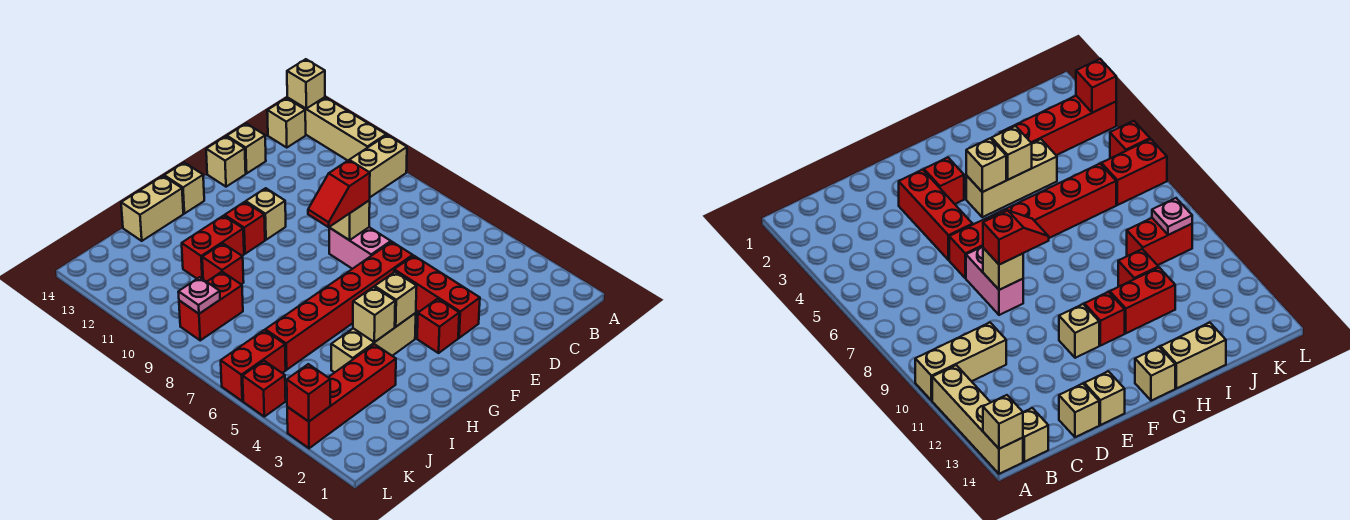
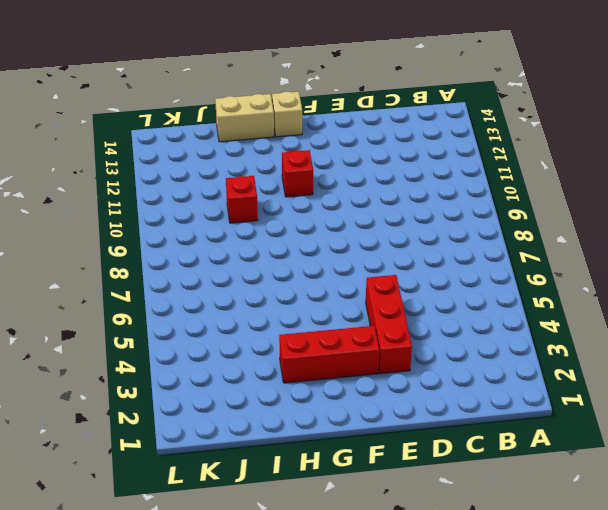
red 1x3 brick [279,326,379,383] -> red 1x1 brick [417,299,459,353]
none -> tan 1x3 brick [350,135,407,197]
none -> tan 1x4 brick [287,97,386,160]
none -> tan 1x1 brick [267,98,306,147]

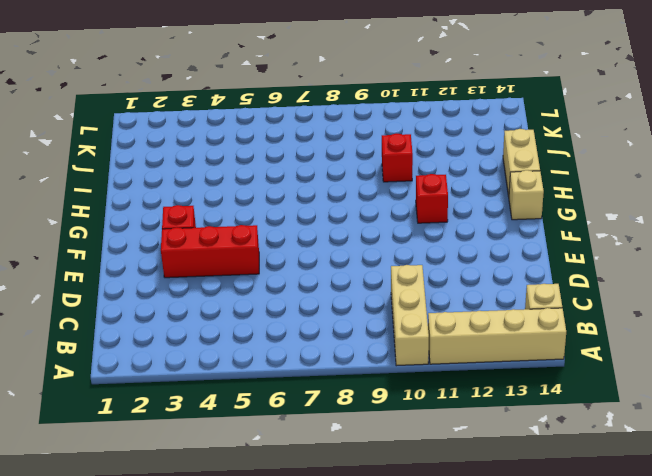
none -> tan 1x1 brick [227,124,266,173]
none -> red 1x6 brick [265,242,413,370]
none -> pink 1x2 brick [329,227,391,269]

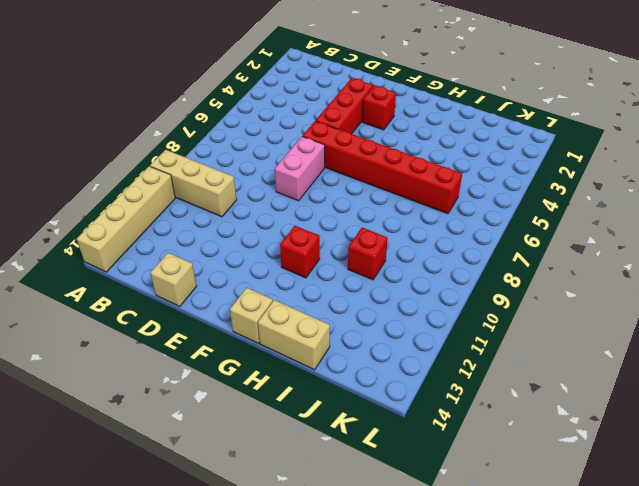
none -> tan 1x1 brick [267,98,306,147]
none -> tan 1x1 brick [206,136,246,187]
none -> tan 1x1 brick [246,188,286,240]

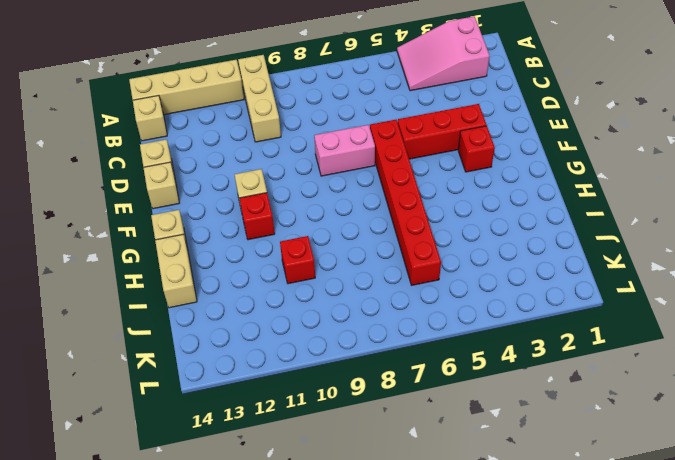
pink 2x3 slope [397,16,490,91] -> none
none -> tan 1x3 brick [331,313,416,373]
none -> red 1x2 brick [182,216,244,279]
none -> red 1x4 brick [287,344,396,448]

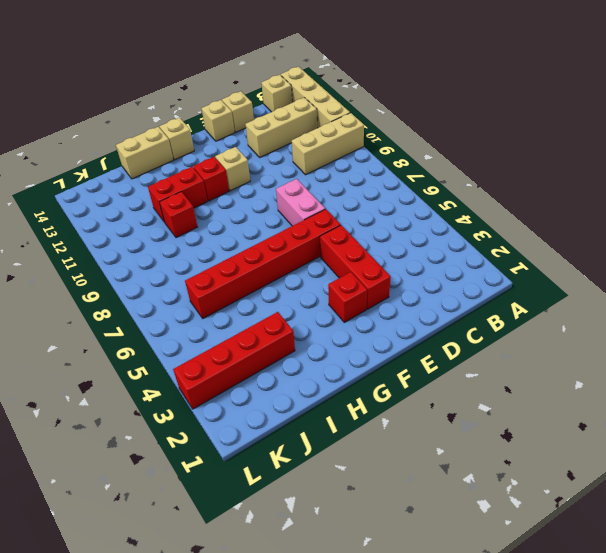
tan 1x3 brick [245,98,317,157] -> tan 1x3 brick moved to [331,313,416,373]
none -> red 1x2 brick [179,272,243,340]
none -> red 1x2 brick [221,330,286,401]
none -> red 1x1 brick [243,361,286,417]

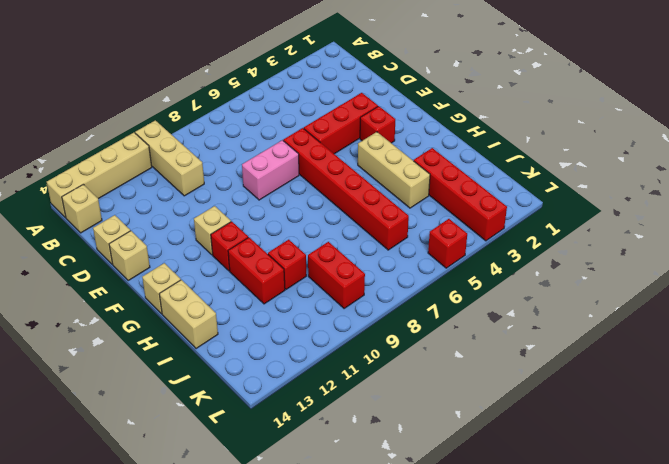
none -> red 1x2 brick [221,330,286,401]
none -> tan 1x1 brick [287,59,325,109]
none -> tan 1x1 brick [329,200,370,240]

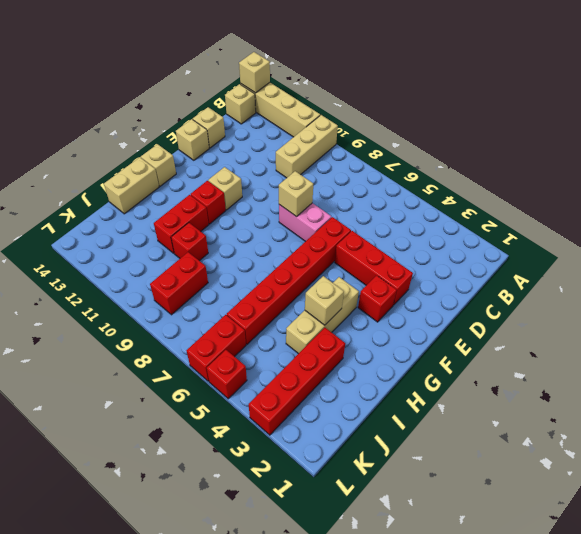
none -> tan 1x1 brick [375,272,417,327]
none -> pink 1x1 plate [178,277,220,314]
none -> red 1x1 brick [287,364,330,422]

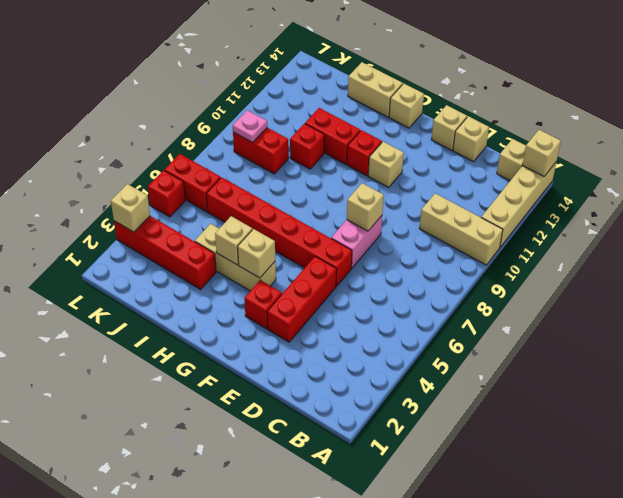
tan 1x1 brick [111,184,150,232] -> red 1x1 brick [287,364,330,422]
none -> red 1x2 slope [308,160,370,227]

